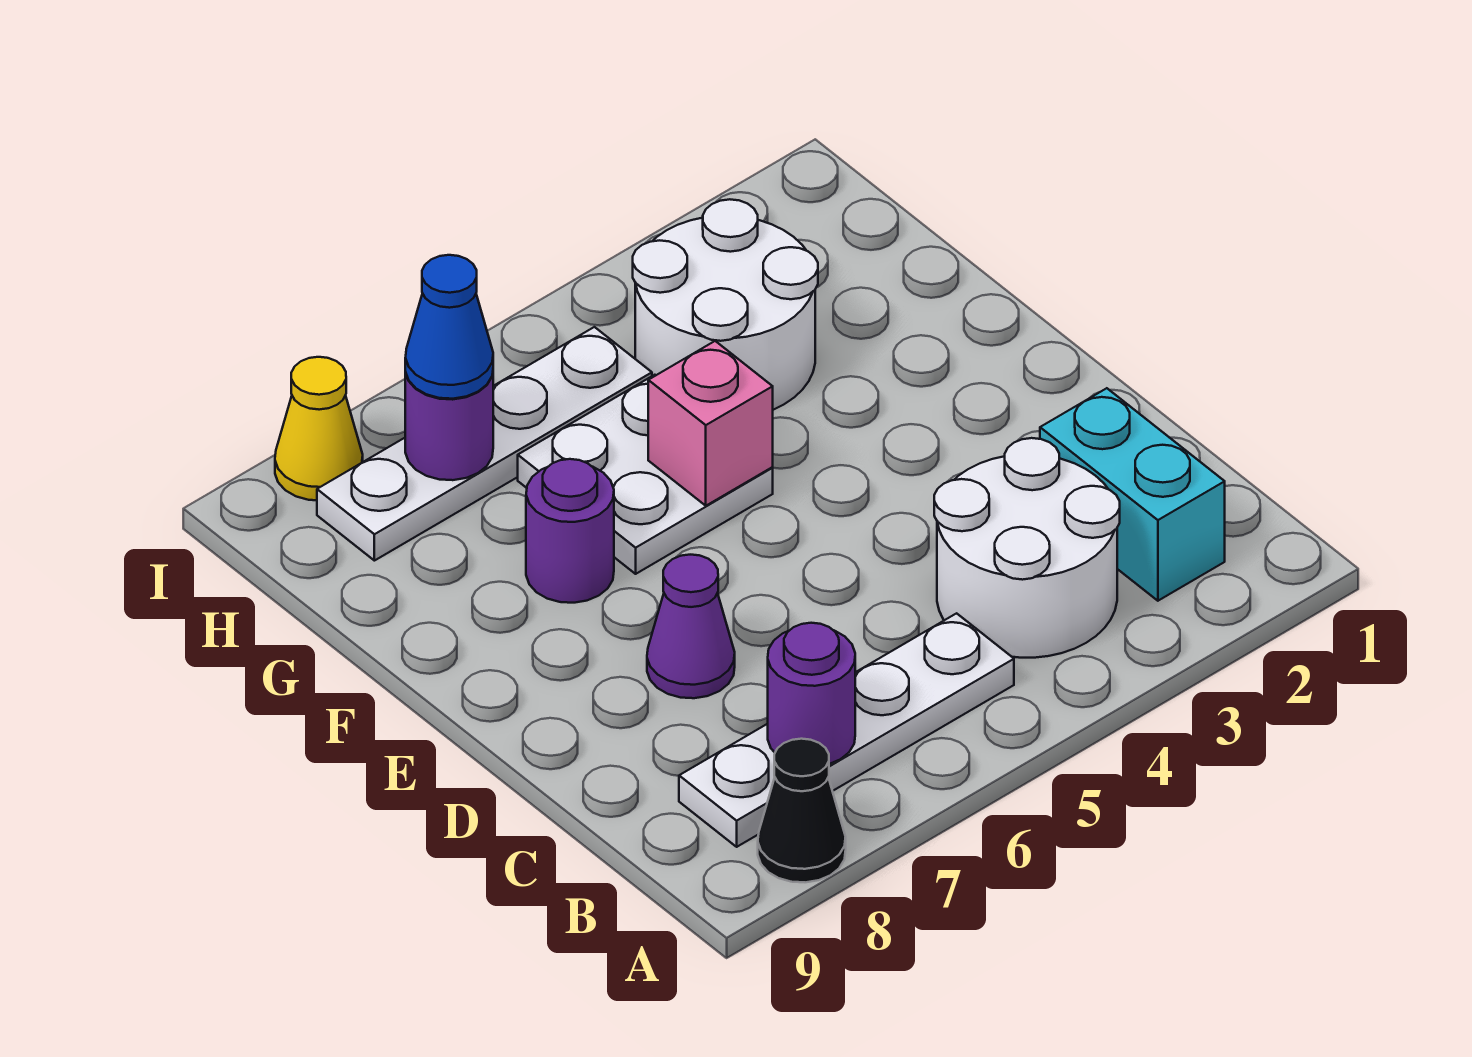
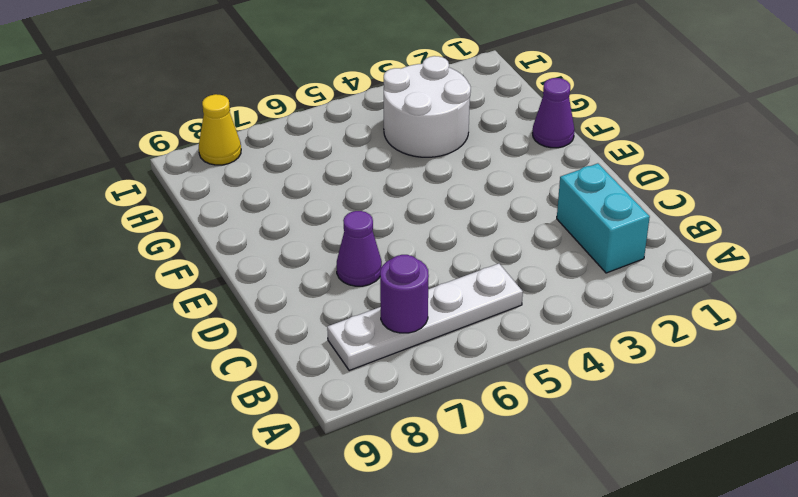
purple 1x1 cone [533,78,575,148] -> none
none -> black 1x1 cone [758,739,846,882]
none -> white 2x2 round brick [934,438,1120,658]
none -> white 2x2 plate [518,375,773,574]

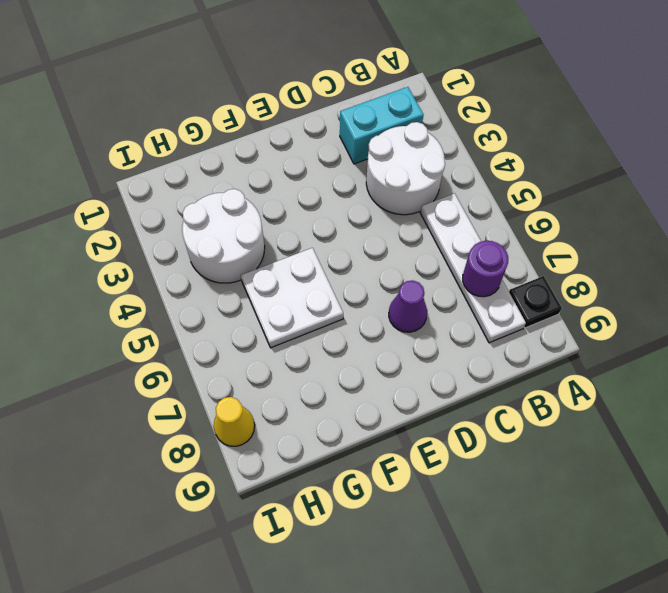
black 1x1 plate [509,276,562,328] -> black 1x1 cone [758,739,846,882]
none -> purple 1x1 round brick [526,459,614,603]
none -> white 1x4 plate [317,327,652,561]
none -> pink 1x1 brick [648,341,773,506]

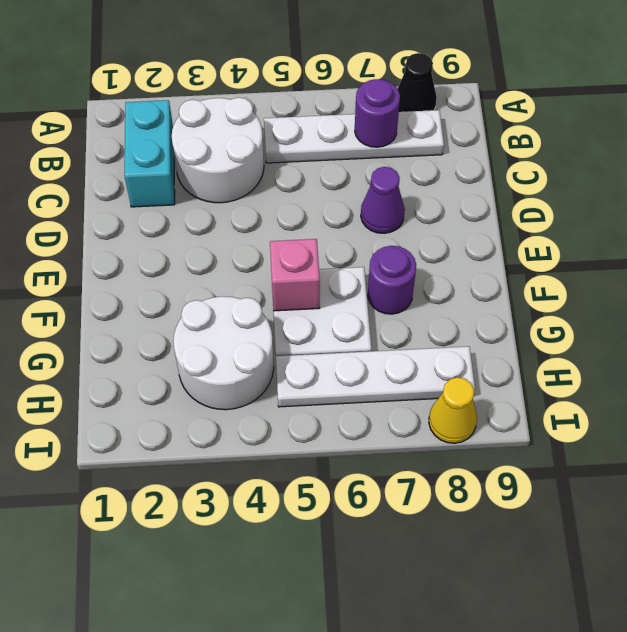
none -> purple 1x1 round brick [405,372,493,480]
none -> blue 1x1 cone [405,255,493,399]

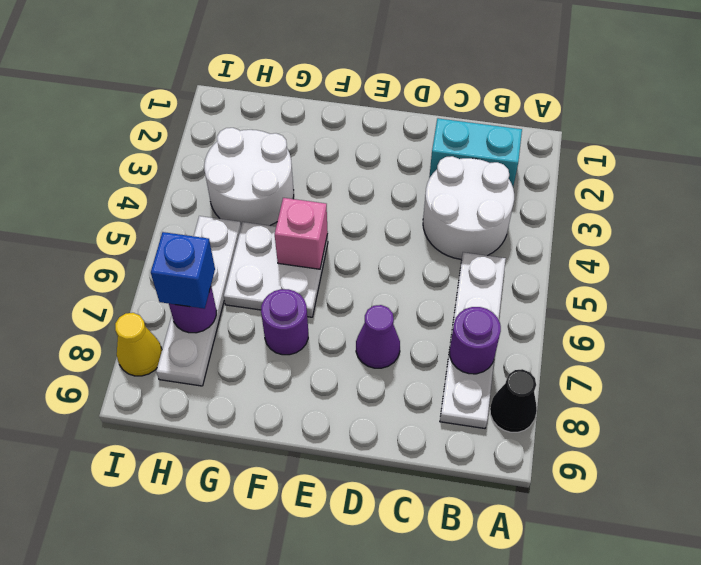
blue 1x1 brick [151,232,215,309] -> blue 1x1 cone [405,255,493,399]

